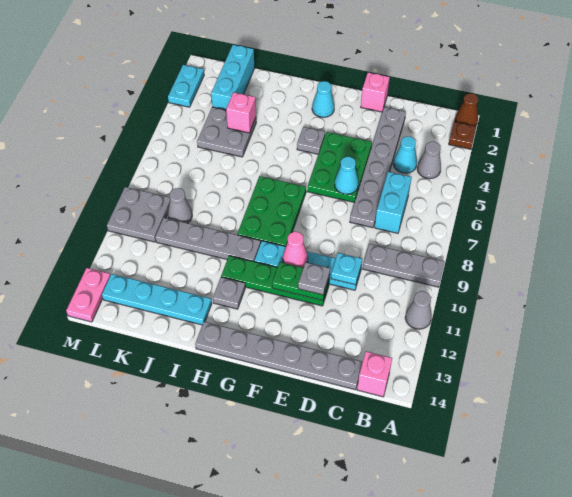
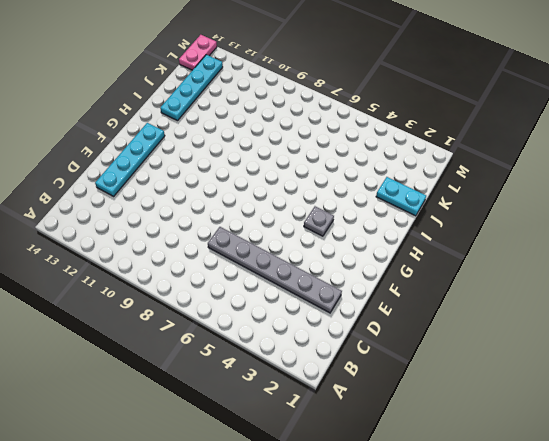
cyan 1x4 plate [95,123,165,196] -> cyan 1x4 plate moved to [254,241,362,290]
cyan 1x2 plate [376,177,426,216] -> cyan 1x2 plate moved to [168,65,204,107]
pink 1x2 plate [179,35,217,70] -> pink 1x2 plate turned to [66,268,110,322]
none -> brown 1x1 cone [455,93,478,126]
none -> brown 1x1 plate [449,122,476,149]
none -> grey 1x3 plate [363,244,445,287]
none -> grey 1x1 cone [405,291,432,329]

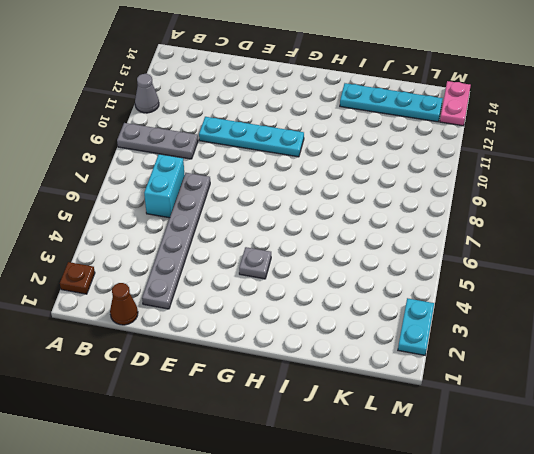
brown 1x1 cone [110,283,138,325] -> brown 1x1 cone moved to [455,93,478,126]
none -> grey 1x1 cone [417,142,441,179]
none -> pink 1x1 brick [357,351,392,397]
none -> cyan 1x1 cone [393,137,417,173]
none -> grey 1x6 plate [195,322,363,390]

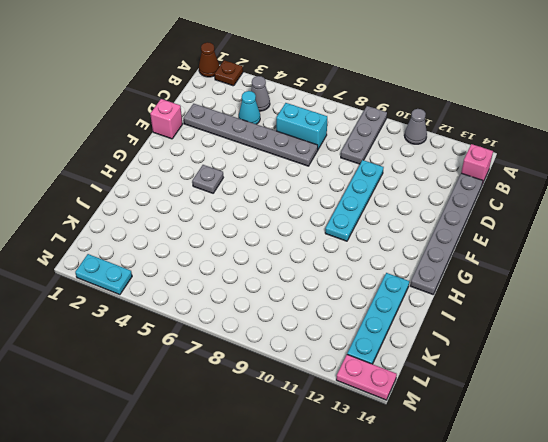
none -> green 2x3 plate [307,132,372,203]
none -> green 1x4 plate [221,256,329,306]
none -> cyan 1x1 cone [312,81,334,117]
none -> green 2x3 plate [237,176,306,246]

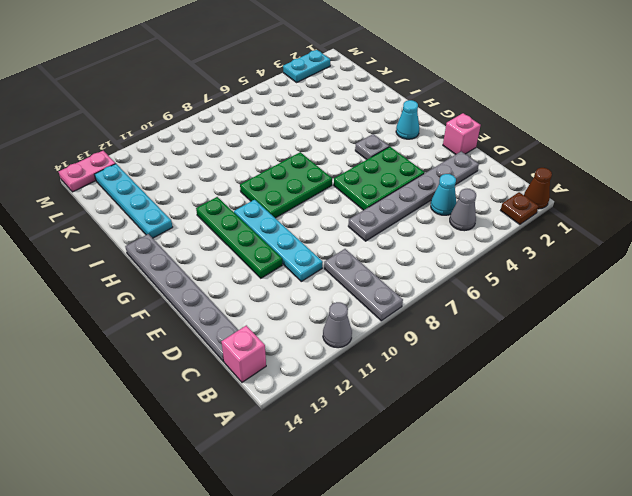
none -> cyan 1x2 brick [375,172,412,233]
none -> grey 1x4 plate [155,218,261,261]
none -> grey 1x1 plate [213,277,245,309]
none -> grey 2x2 plate [197,107,256,157]

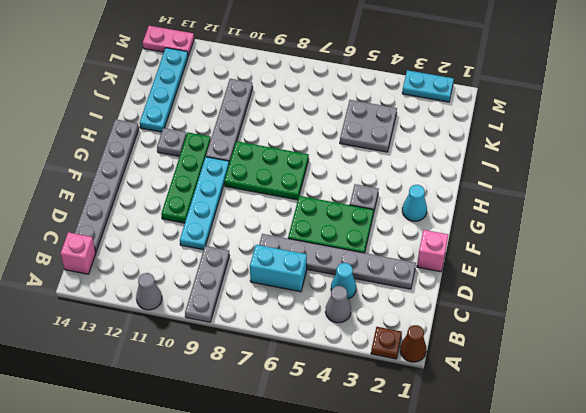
none -> cyan 1x3 brick [211,45,254,110]
none -> grey 1x1 cone [168,188,192,223]
none -> grey 2x2 plate [107,187,170,242]
none -> cyan 1x1 plate [331,253,362,285]

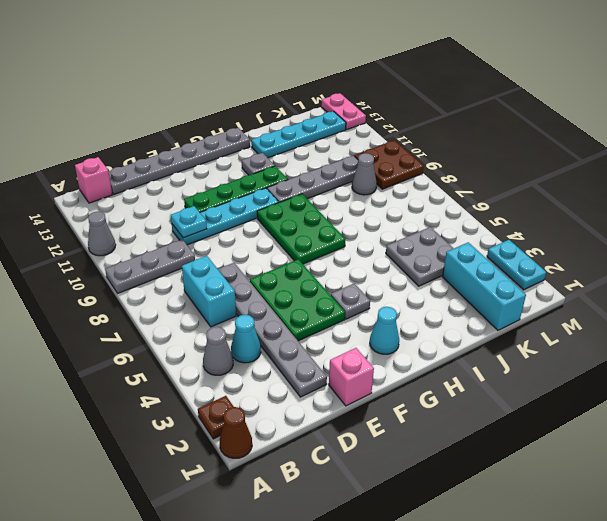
brown 2x2 plate [355,140,424,189] -> grey 2x2 plate [107,187,170,242]
none -> cyan 1x1 cone [335,157,359,194]
none -> green 1x2 plate [272,262,330,300]
none -> pink 1x1 cone [283,232,308,267]
none -> pink 1x1 brick [226,92,256,133]

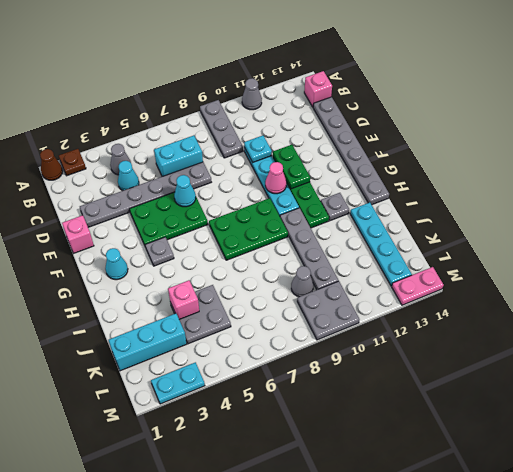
none -> grey 1x1 plate [298,262,330,295]

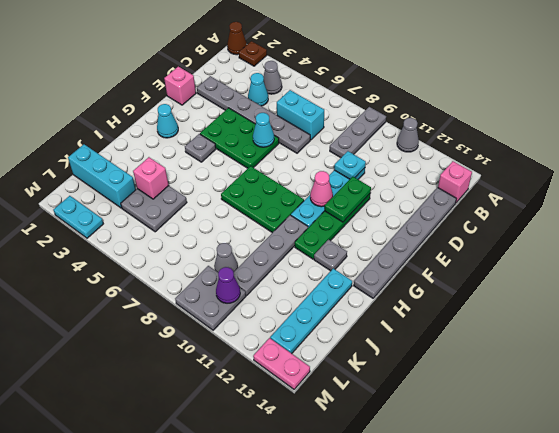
purple 1x1 cone [216,267,240,303] -> none
none -> grey 1x1 plate [298,262,330,295]

